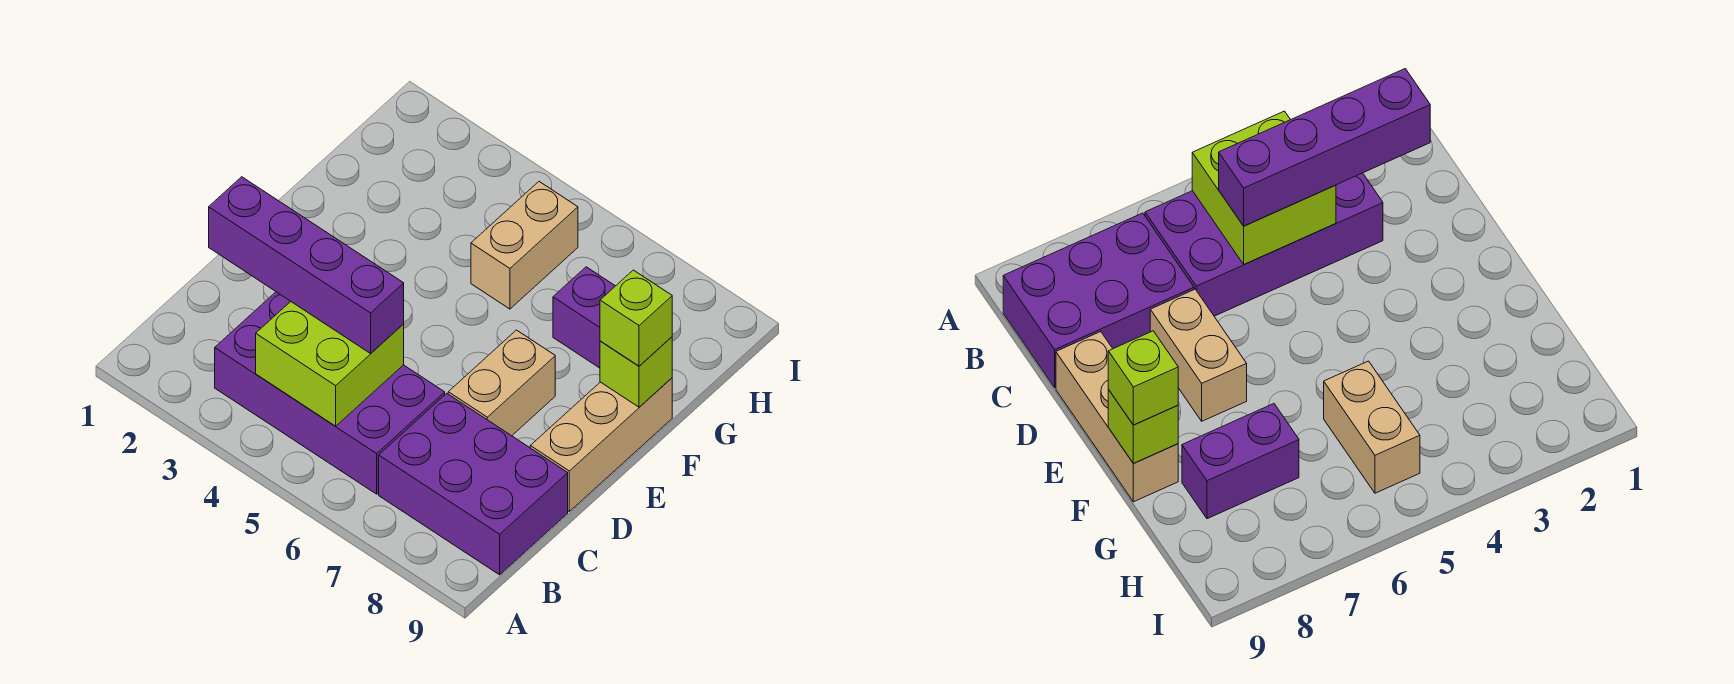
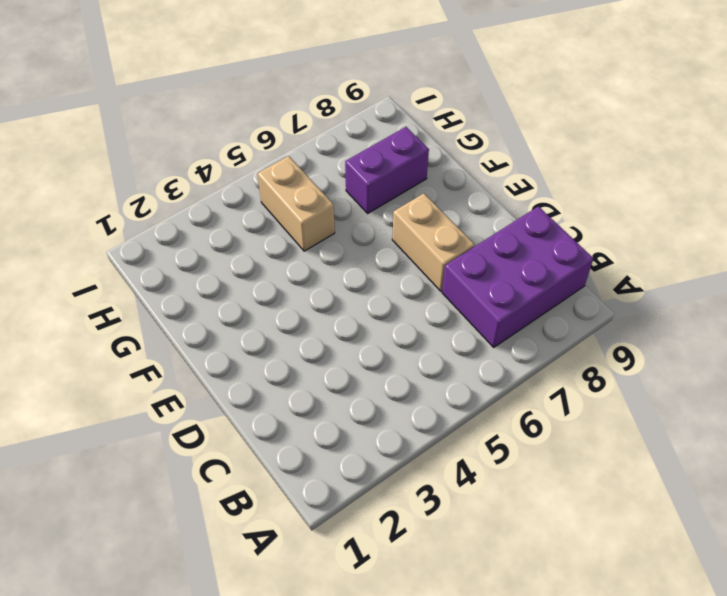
none -> purple 2x4 brick [215,292,445,494]
none -> tan 1x3 brick [530,378,672,511]

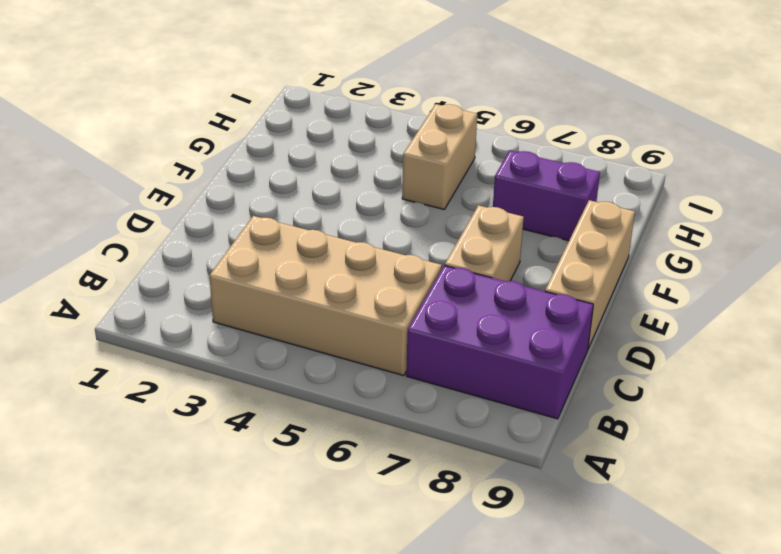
tan 2x4 brick [209,216,442,376] -> purple 2x4 brick [215,292,445,494]
none -> lime 2x2 brick [256,302,404,426]
none -> lime 1x1 brick [600,337,672,407]

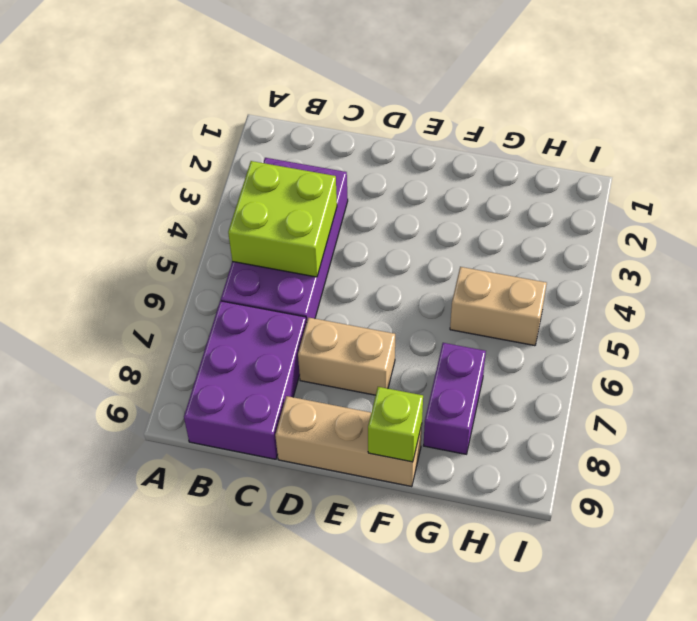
none -> purple 1x4 brick [209,177,404,353]
none -> lime 1x1 brick [600,270,672,366]

